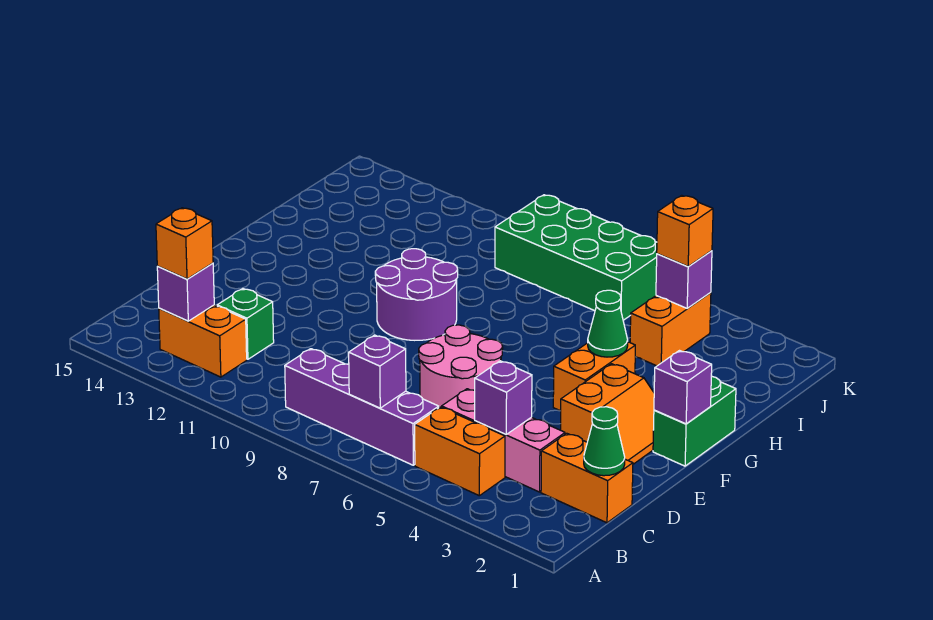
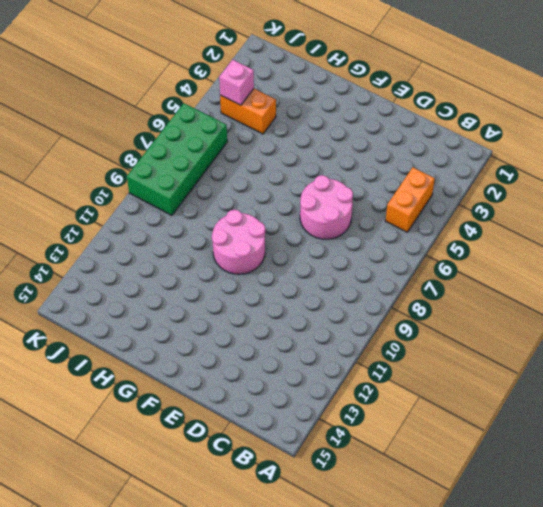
pink 2x2 round brick [212,210,265,274] -> purple 2x2 round brick [375,249,458,340]
pink 1x1 brick [219,60,254,105] -> purple 1x1 brick [656,251,712,308]
none -> purple 1x4 brick [285,349,439,465]
none -> orange 1x2 brick [159,305,247,377]
none -> orange 1x2 brick [541,433,633,523]

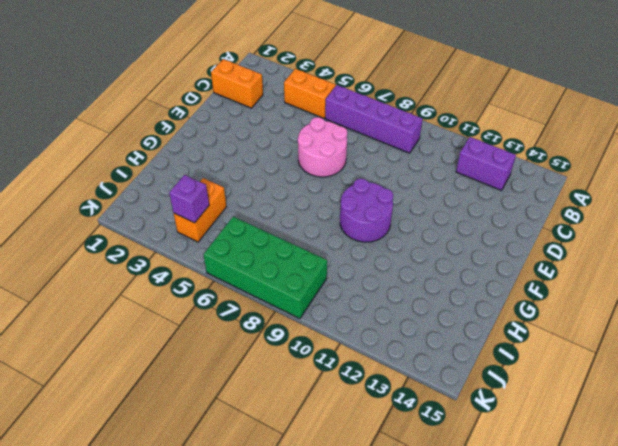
purple 1x2 brick [456,137,516,190] -> orange 1x2 brick [159,305,247,377]
none -> pink 1x3 brick [442,389,565,492]
none -> green 1x1 brick [217,289,274,359]
none -> orange 2x2 slope [561,364,654,464]

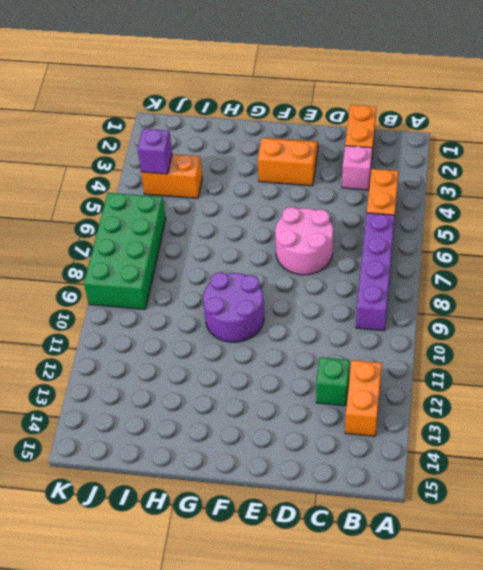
pink 1x1 brick [342,146,372,190] -> pink 1x3 brick [442,389,565,492]
none -> green 1x2 brick [653,376,736,466]
none -> orange 1x2 brick [553,342,635,411]
none -> purple 1x1 brick [349,335,406,408]

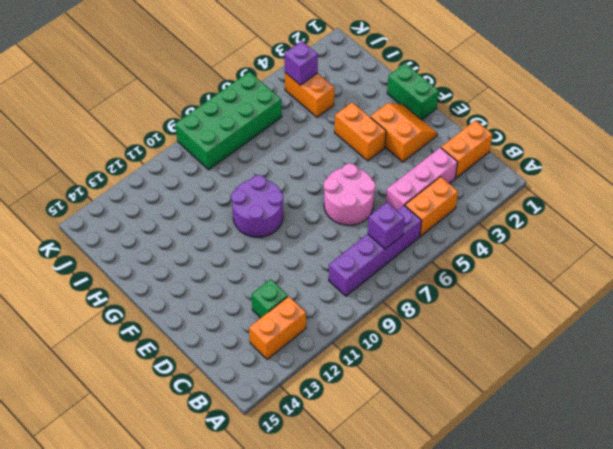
none -> purple 1x1 brick [157,263,214,321]
none -> green 1x1 cone [584,407,625,476]
none -> purple 1x1 brick [475,361,532,434]

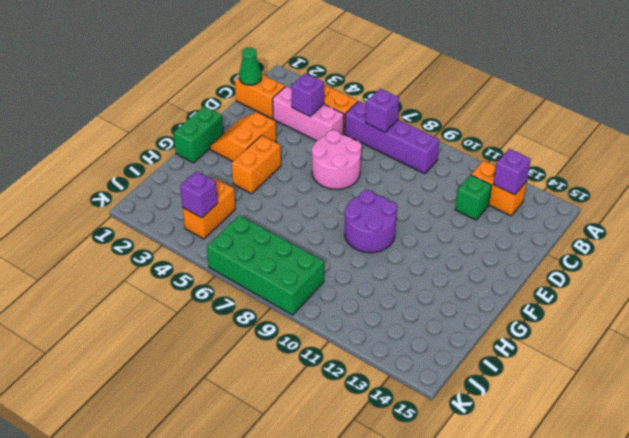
none -> purple 1x1 brick [654,351,712,424]
none -> green 1x1 cone [588,290,628,357]
none -> orange 1x1 brick [156,208,213,279]

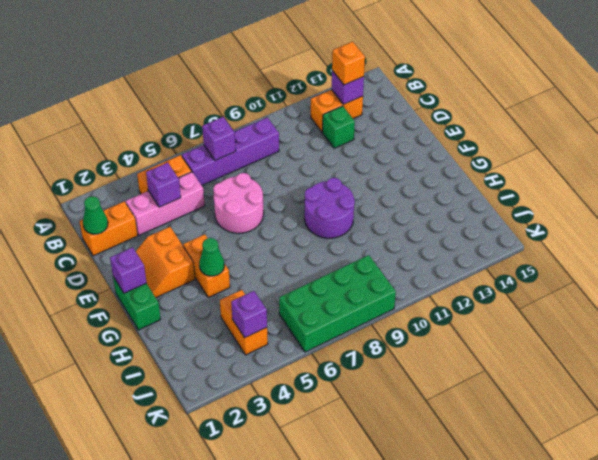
none -> orange 1x1 brick [657,195,713,267]

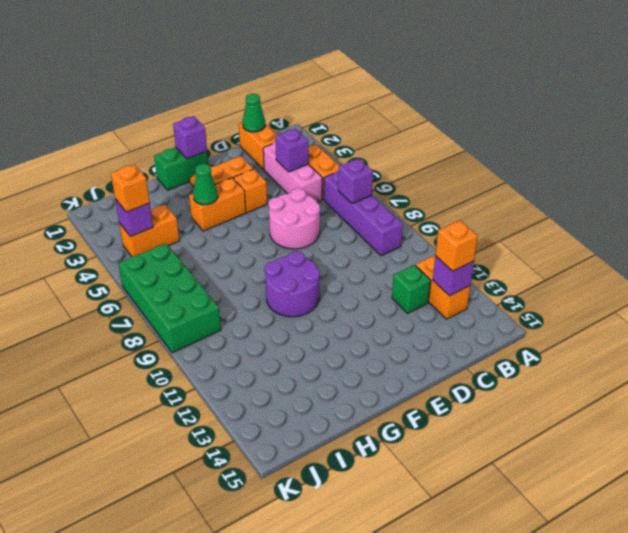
orange 1x1 brick [233,169,267,213] -> none

